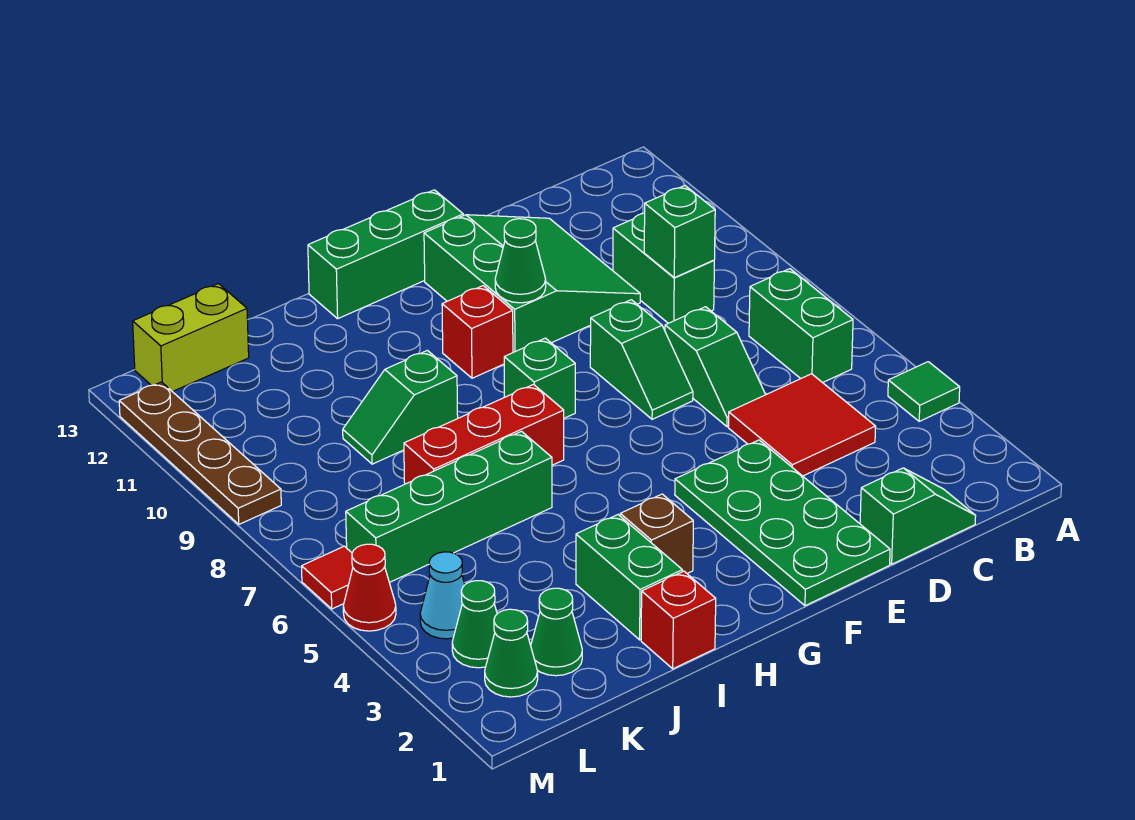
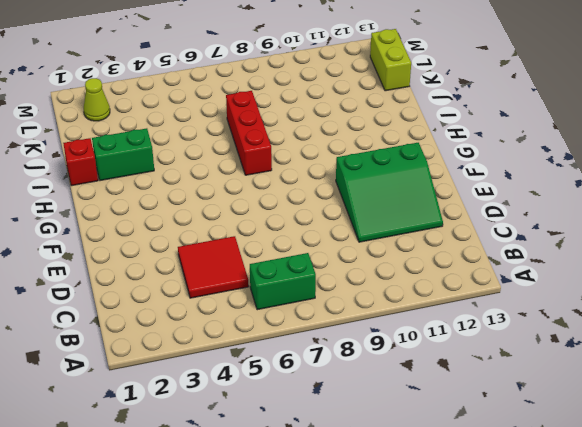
lime 1x1 cone [84,78,110,121] -> green 1x1 cone [485,609,538,697]
none -> green 1x1 tile [888,362,960,421]
none -> green 1x2 slope [860,468,976,564]
none -> green 1x2 brick [613,213,714,323]

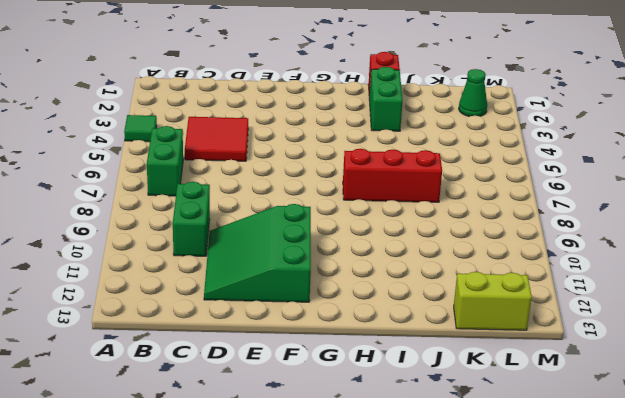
none -> green 1x2 slope [860,468,976,564]
none -> green 1x2 slope [665,307,766,427]
none -> green 2x4 plate [675,440,890,606]

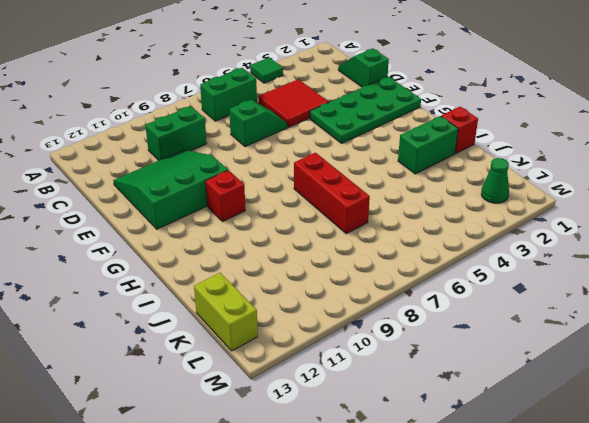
none -> green 1x2 slope [590,300,693,419]
none -> green 1x3 brick [308,190,463,319]
none -> green 1x1 brick [504,338,575,418]

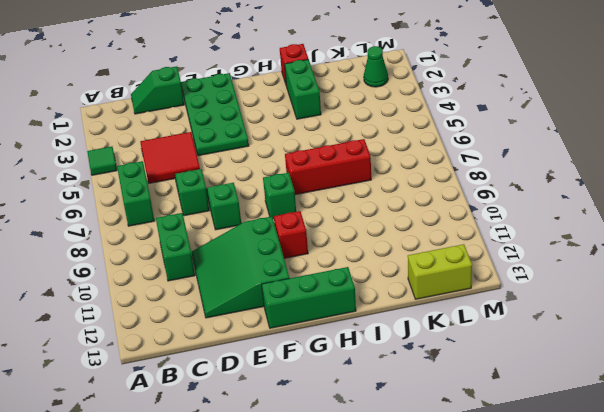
none -> brown 1x1 brick [620,494,693,573]
none -> green 1x4 brick [346,431,552,583]
none -> green 1x2 slope [343,350,458,464]

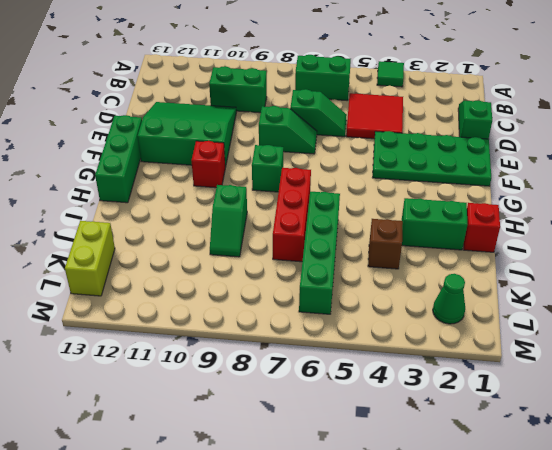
brown 1x1 brick [368,219,403,269] -> brown 1x1 brick moved to [620,494,693,573]
none -> green 1x1 cone [531,588,582,676]
none -> green 1x1 cone [452,581,497,668]
none -> cyan 1x1 cone [420,552,465,639]

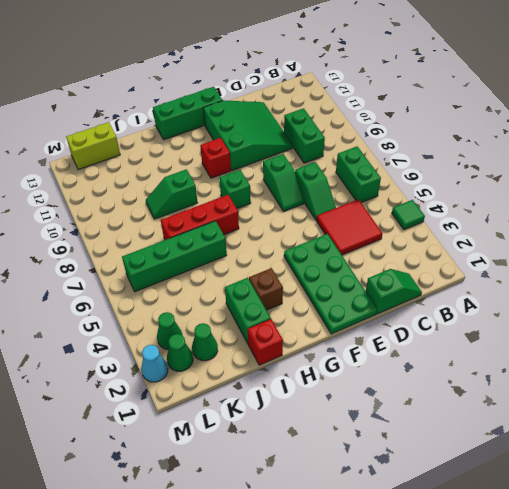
cyan 1x1 cone [141,345,168,382] -> cyan 1x1 cone moved to [420,552,465,639]
none -> red 1x1 cone [343,544,396,631]
none -> red 1x1 tile [302,546,353,609]
none -> brown 1x4 plate [119,382,281,524]

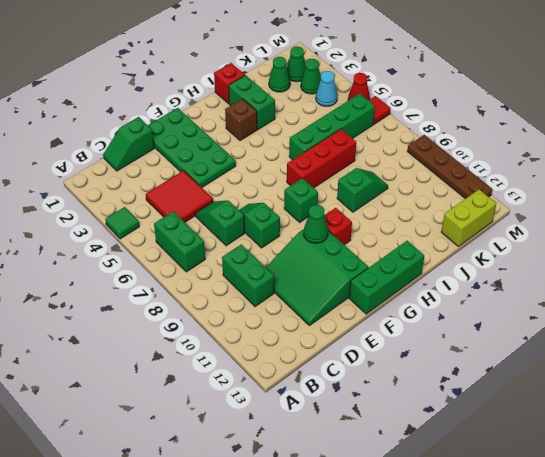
none -> green 1x1 brick [644,185,715,278]

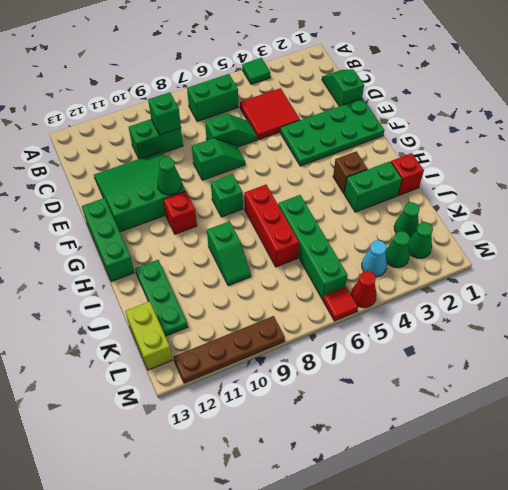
green 1x3 plate [135,260,188,336] -> none

